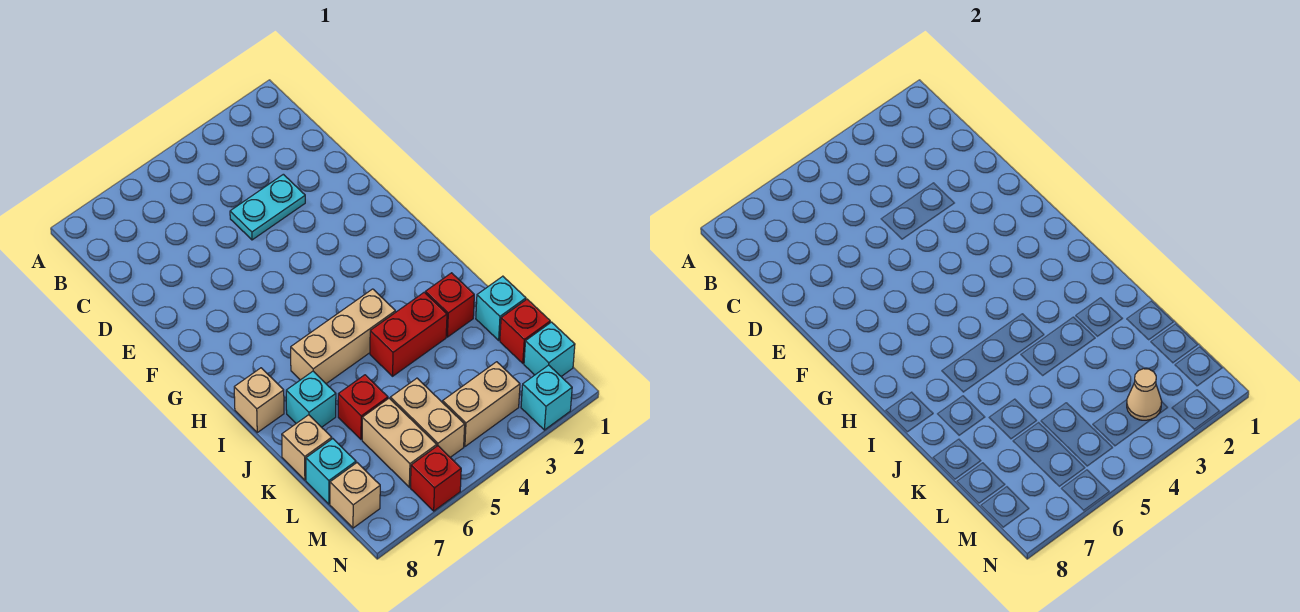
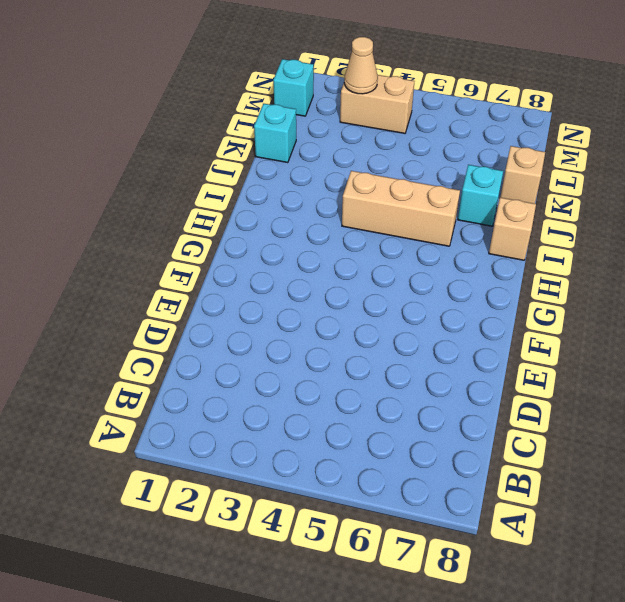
none -> cyan 1x2 plate [230,174,305,240]
none -> red 1x1 brick [425,273,474,337]
none -> red 1x2 brick [370,292,447,376]

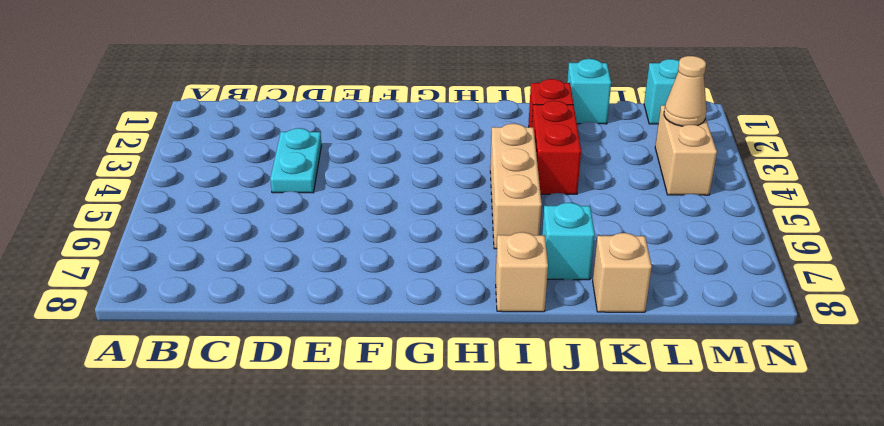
none -> red 1x1 brick [338,375,388,439]
none -> red 1x1 brick [500,299,550,363]
none -> tan 1x2 brick [390,378,465,457]

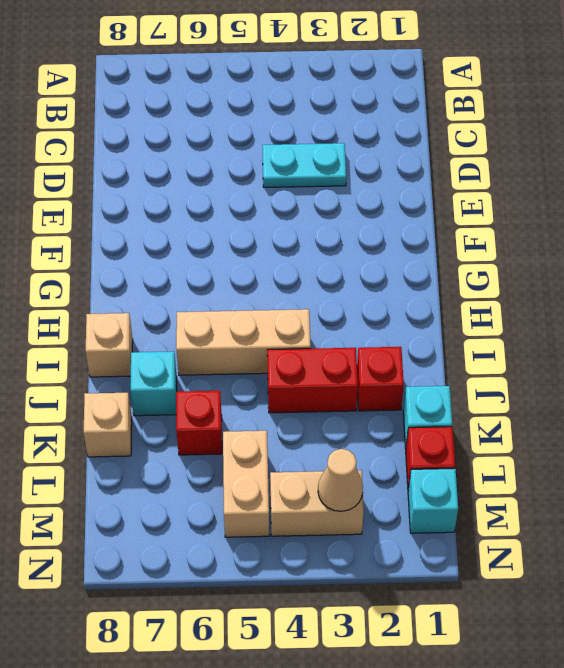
none -> tan 1x2 brick [362,398,437,487]
none -> cyan 1x1 brick [306,439,356,504]
none -> tan 1x1 brick [330,463,380,528]

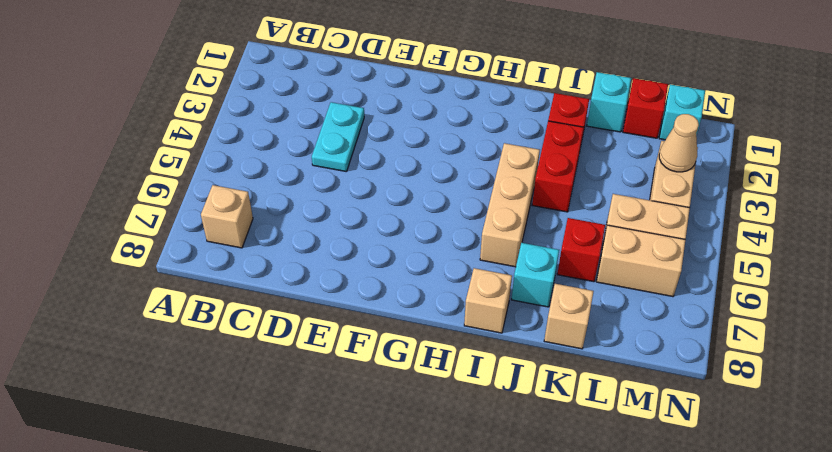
tan 1x1 brick [201,185,253,248] -> tan 1x1 brick moved to [330,463,380,528]
none -> cyan 1x1 brick [306,439,356,504]
none -> cyan 1x1 brick [521,365,572,430]
none -> red 1x1 brick [410,446,461,511]

